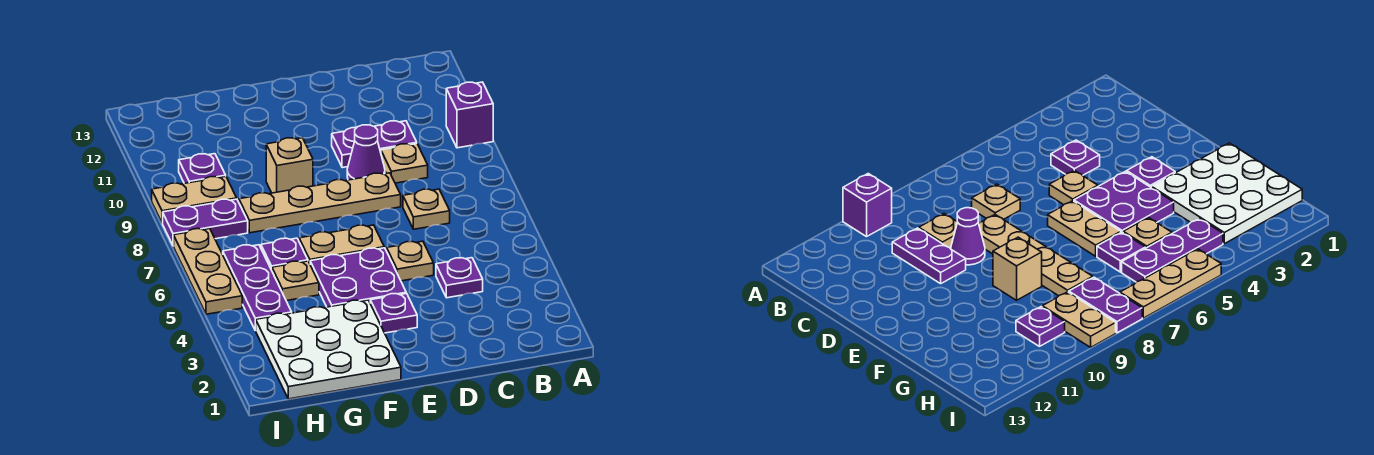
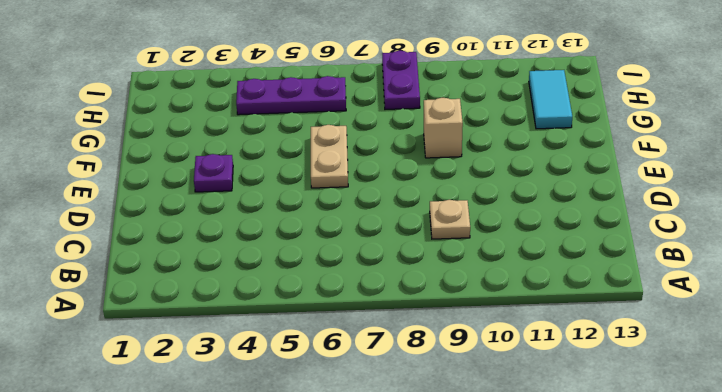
cyan 1x2 tile [529,70,572,129] -> none
none -> purple 1x1 brick [446,82,493,148]
none -> purple 1x1 plate [436,258,483,298]
none -> tan 1x1 plate [403,189,450,229]

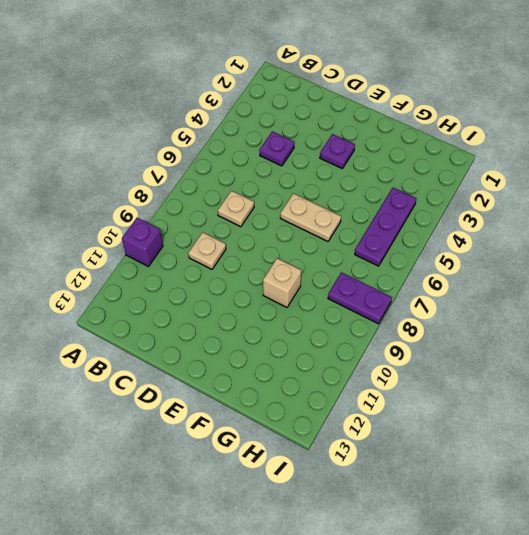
none -> purple 1x2 plate [332,121,417,168]
none -> tan 1x1 plate [387,241,434,281]
none -> tan 1x4 plate [239,173,401,233]

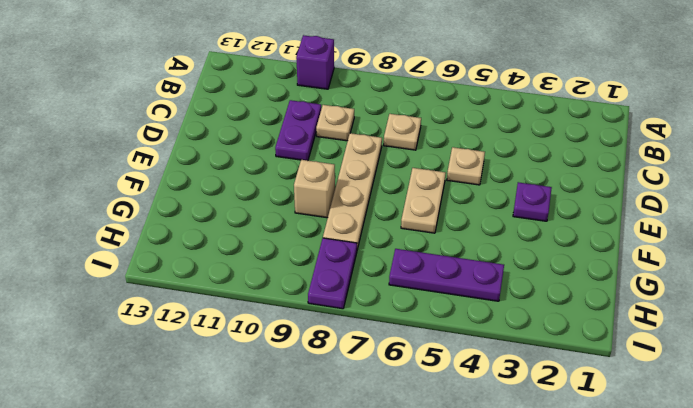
none -> purple 1x1 plate [436,258,483,298]
none -> purple 1x1 cone [347,125,385,180]
none -> purple 2x2 plate [310,248,406,307]

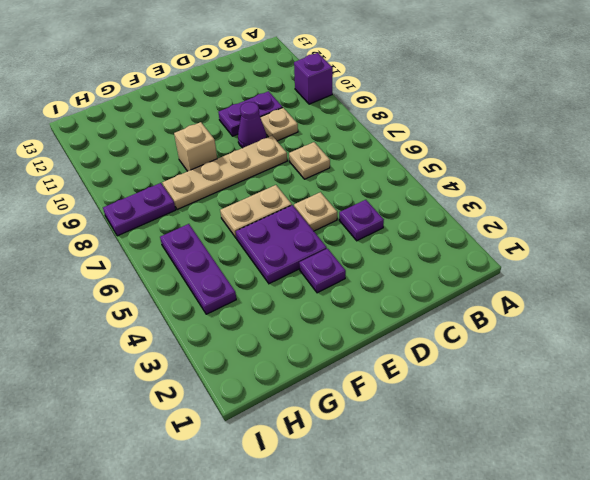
none -> white 3x3 plate [255,300,401,399]
none -> tan 1x1 plate [272,261,319,301]
none -> purple 1x1 plate [261,238,308,270]

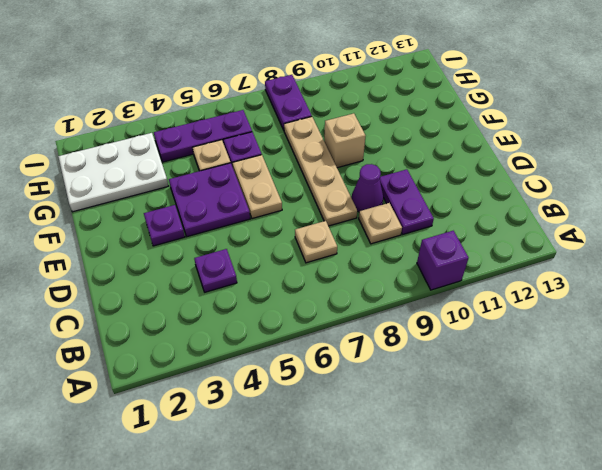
white 2x3 plate [58,133,168,212] -> white 3x3 plate [255,300,401,399]
none -> tan 1x1 plate [387,241,434,281]
none -> tan 1x2 plate [152,176,237,223]
none -> purple 1x1 plate [179,154,226,183]

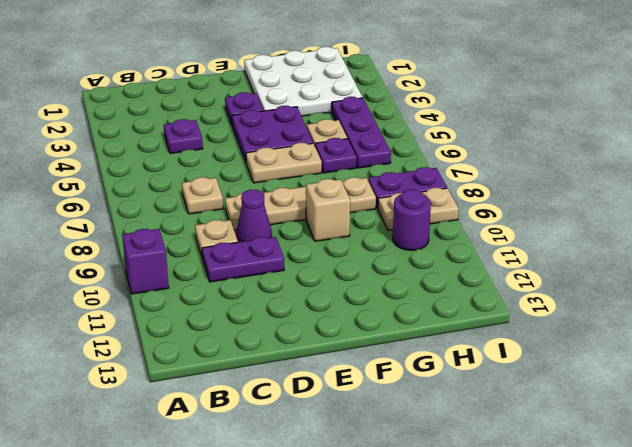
purple 1x1 round brick [393,190,431,250] -> purple 1x1 plate [179,154,226,183]
none -> tan 1x1 plate [387,241,434,281]
none -> tan 1x3 plate [174,229,242,314]

